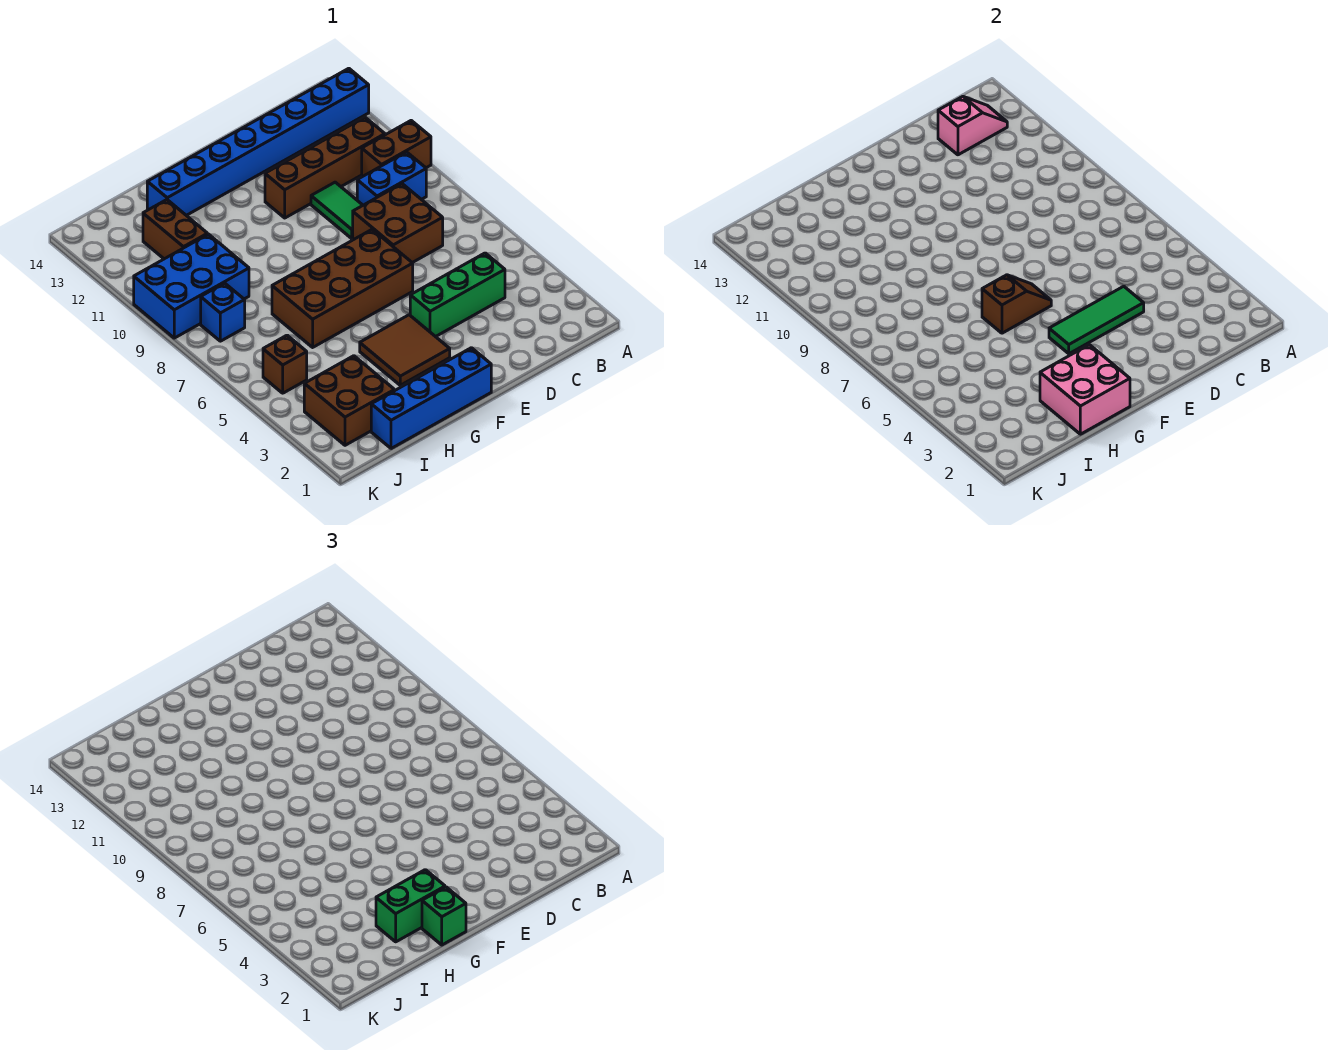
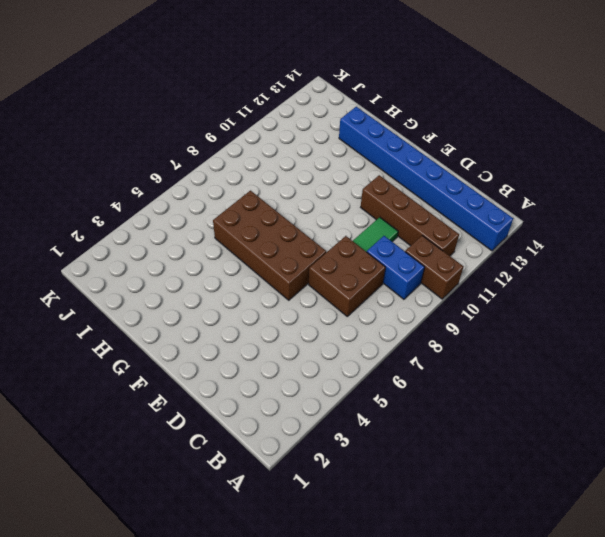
none -> green 1x3 brick [410,253,505,337]
none -> blue 1x4 brick [371,348,491,449]
none -> brown 2x2 tile [360,315,450,385]

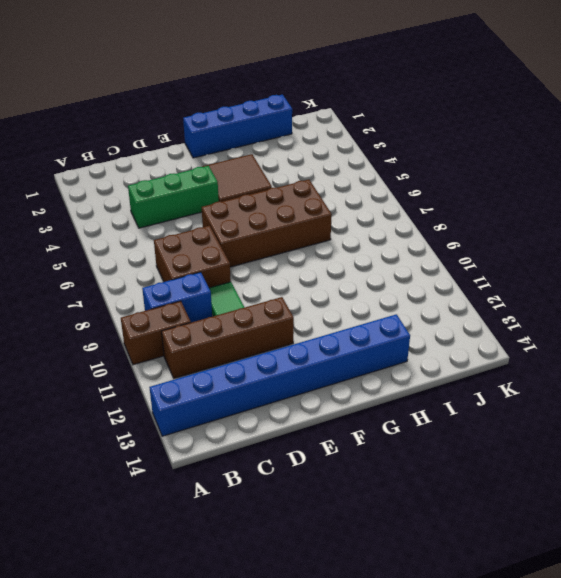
none -> brown 2x2 brick [304,356,394,445]
none -> blue 2x3 brick [134,234,249,338]
none -> brown 1x2 brick [143,200,208,259]

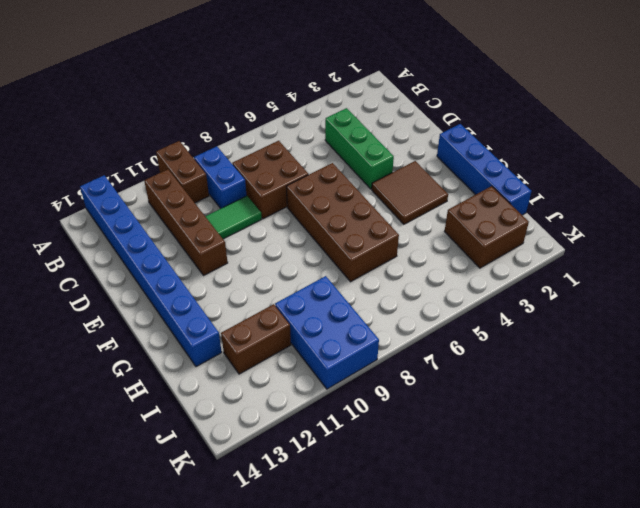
none -> brown 1x1 brick [263,335,307,393]
none -> blue 1x1 brick [201,283,245,341]
none -> pink 1x2 slope [938,97,1007,155]

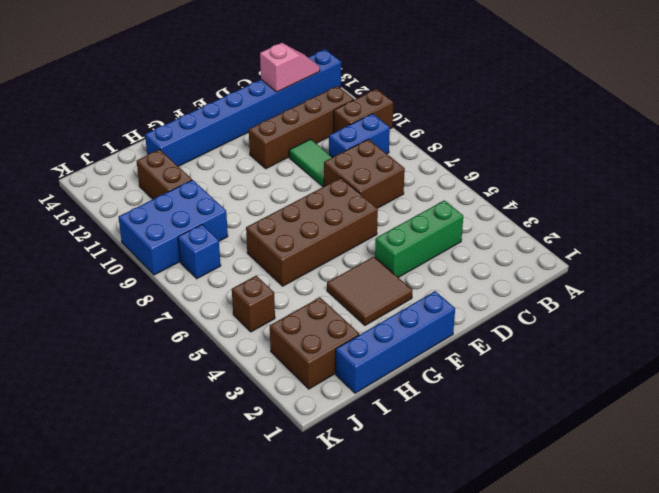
none -> green 1x3 tile [1049,286,1144,354]
none -> brown 1x2 slope [982,275,1051,333]
none -> pink 2x2 brick [1040,345,1130,434]

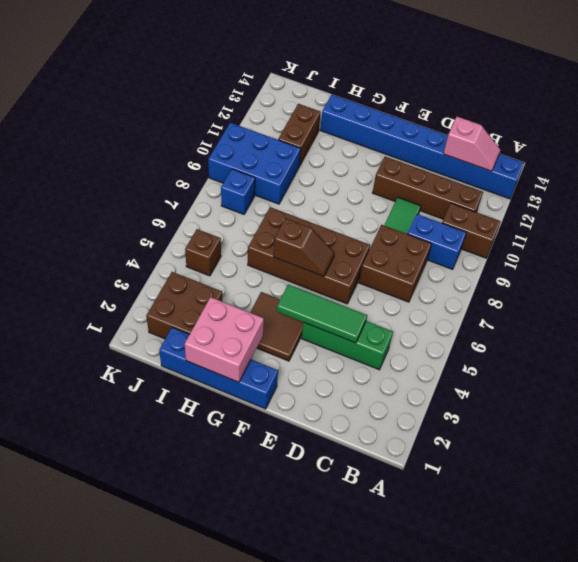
none -> green 1x1 brick [422,887,466,945]
none -> green 1x2 brick [376,870,445,942]

